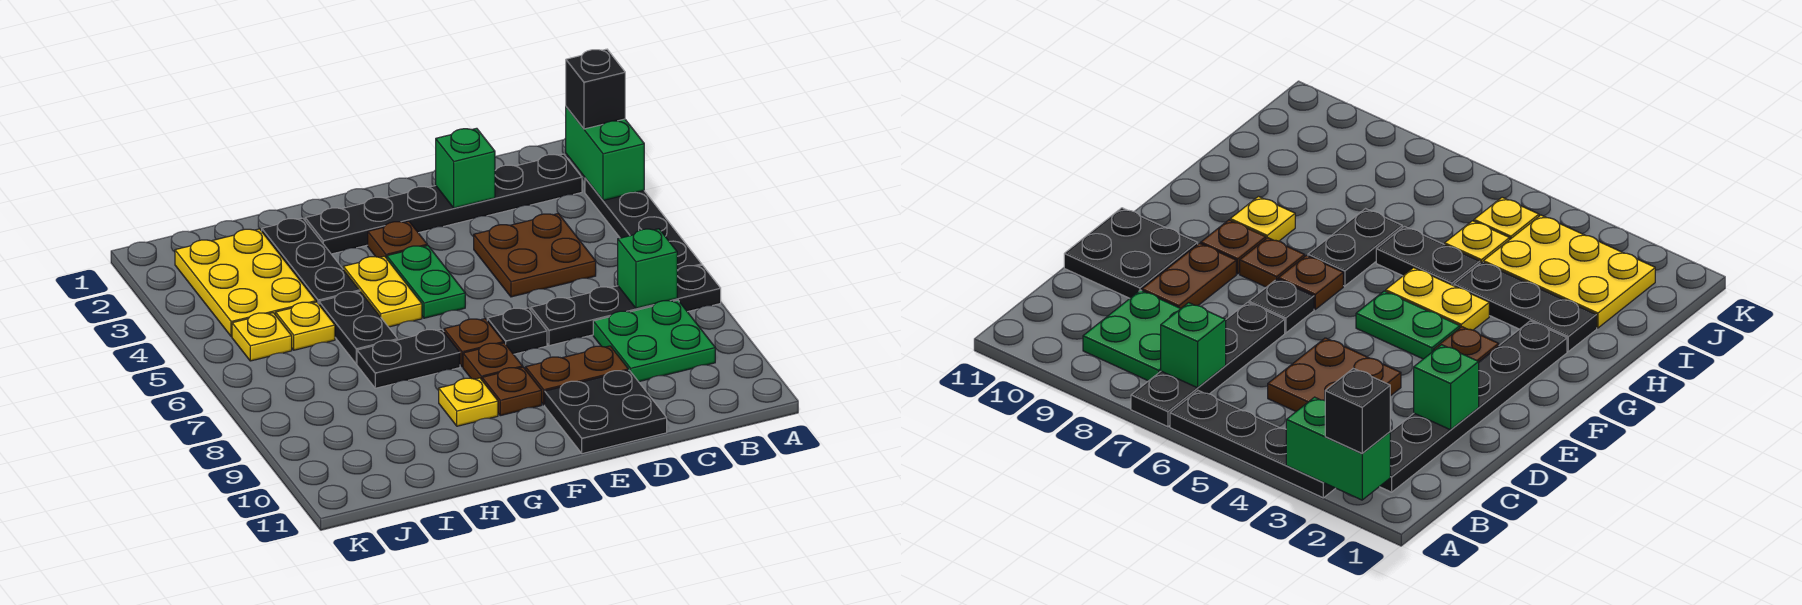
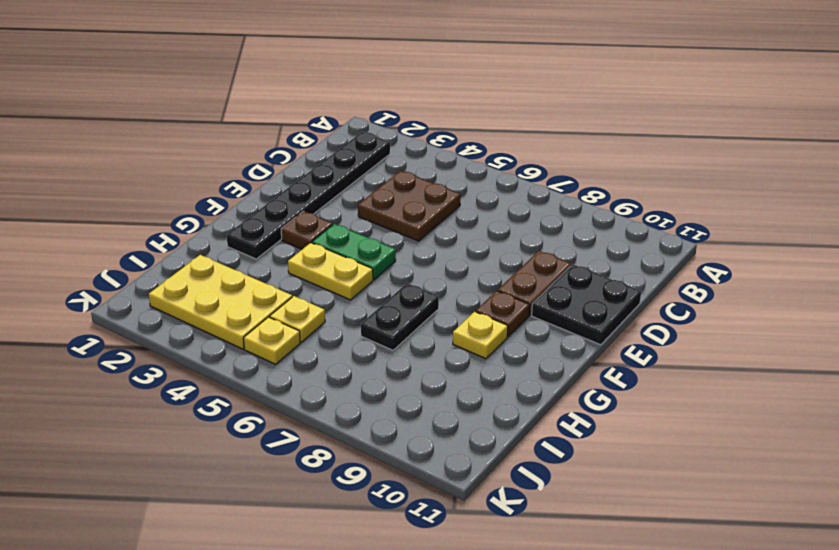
none -> black 1x4 plate [585,178,702,271]
none -> black 1x4 plate [531,265,721,346]
none -> green 2x2 plate [593,300,715,382]

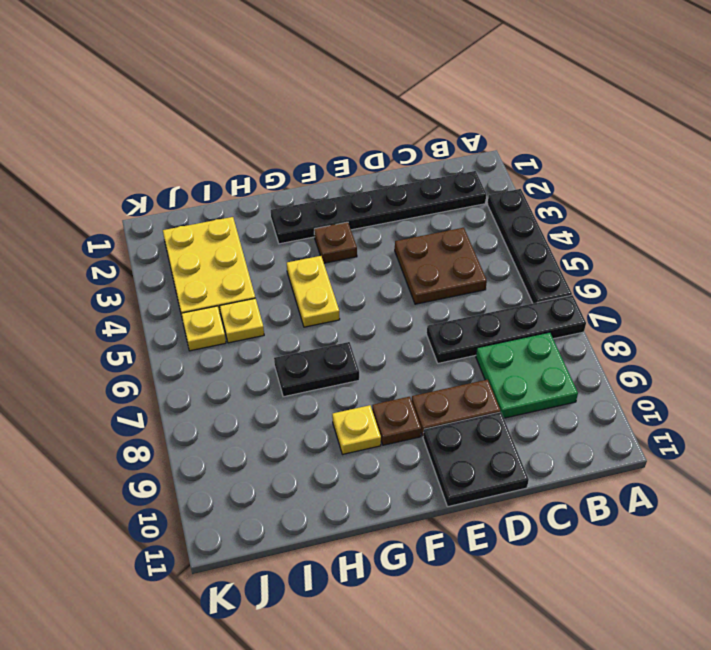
none -> black 1x1 plate [487,308,547,354]
none -> green 1x2 plate [387,245,465,318]
none -> brown 1x1 plate [444,319,503,367]

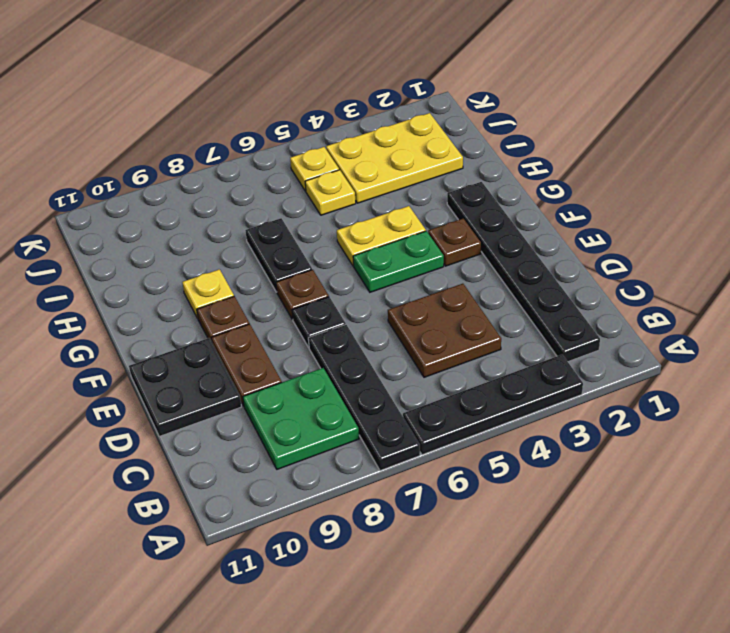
none -> brown 1x1 plate [463,343,523,380]
none -> black 1x3 plate [262,218,359,304]
none -> black 1x2 plate [319,291,398,364]

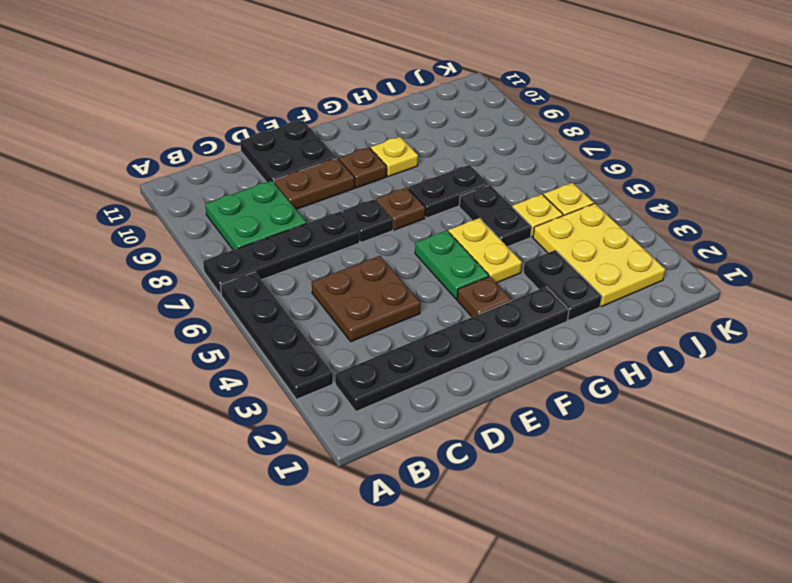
black 1x2 plate [523,250,602,320] -> black 1x3 plate [262,218,359,304]
none -> brown 1x1 plate [463,343,523,380]
none -> green 1x2 brick [566,107,644,200]
none -> green 1x1 brick [618,229,677,308]

